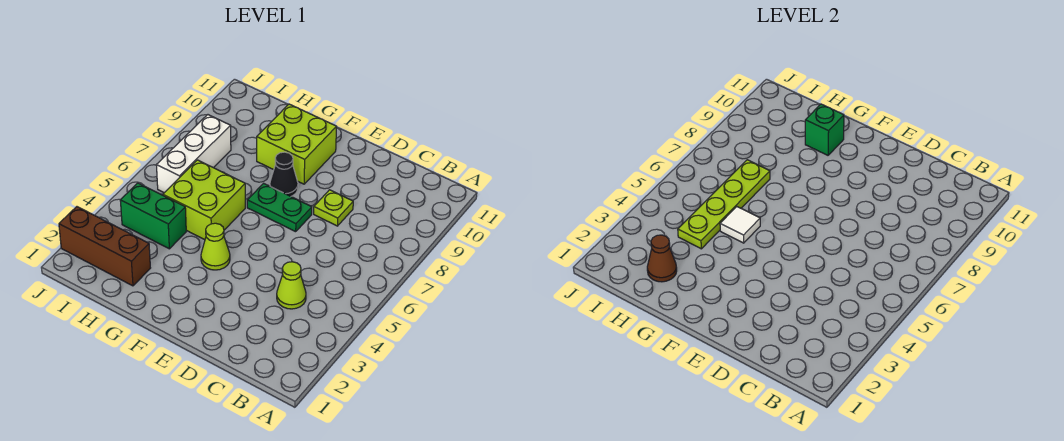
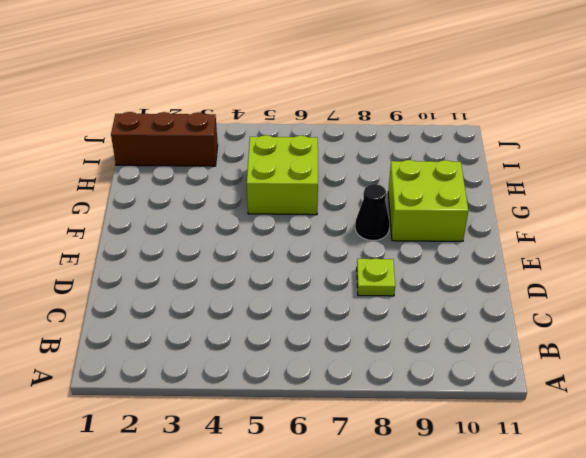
brown 1x3 brick [111,112,218,166] -> brown 1x3 brick turned to [59,207,150,286]
none -> lime 1x1 cone [277,262,306,309]
none -> green 1x2 plate [247,183,312,232]
none -> lime 1x1 cone [201,223,230,270]

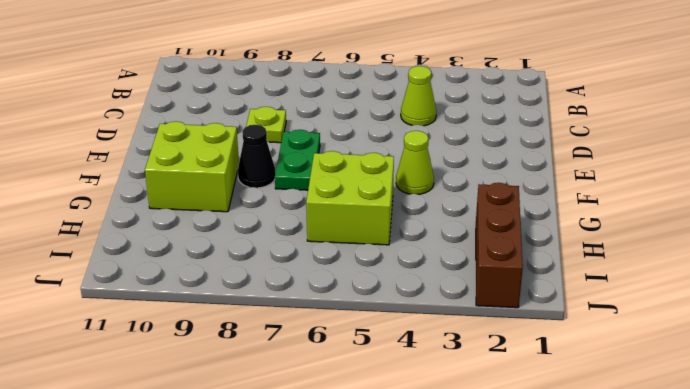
none -> green 1x2 brick [120,183,186,249]
none -> white 1x3 brick [157,115,231,193]
none -> white 1x1 tile [720,207,760,243]

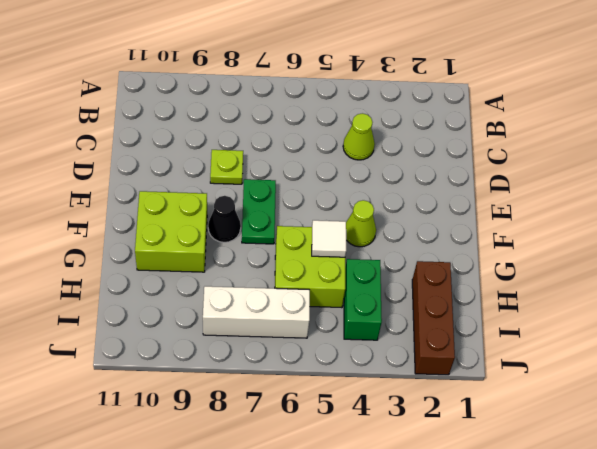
none -> green 1x1 brick [805,104,844,155]
none -> brown 1x1 cone [647,235,677,282]
none -> lime 1x4 plate [678,160,770,249]

